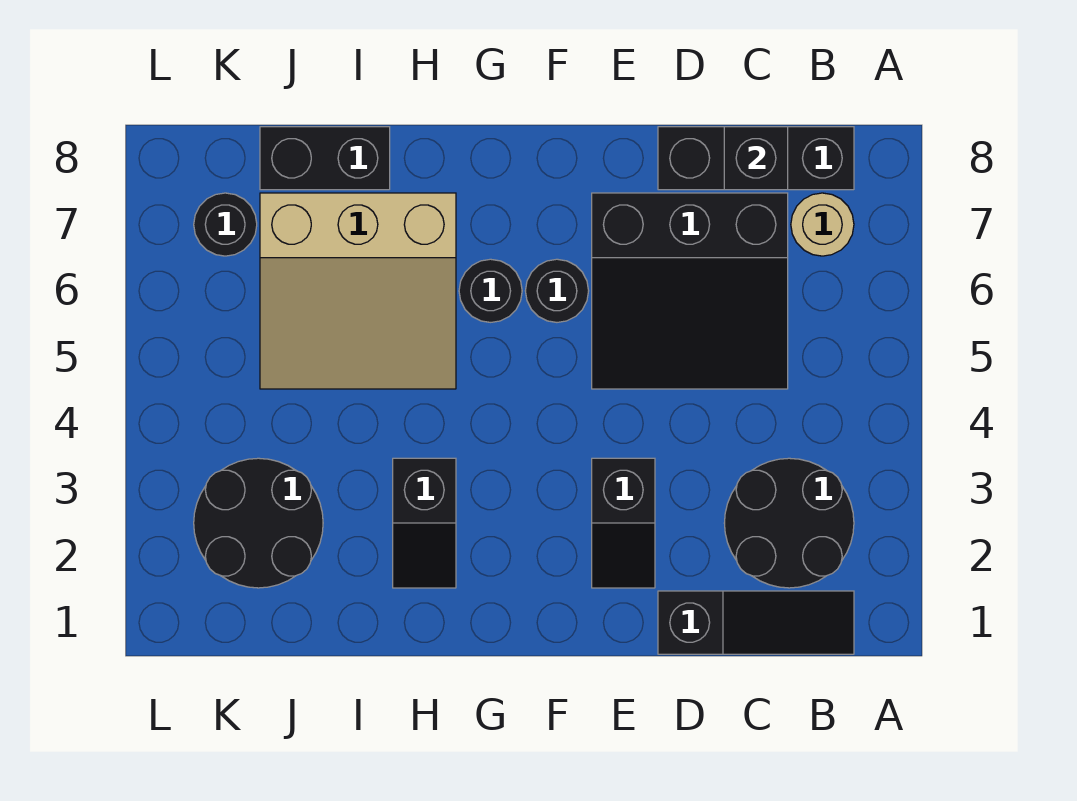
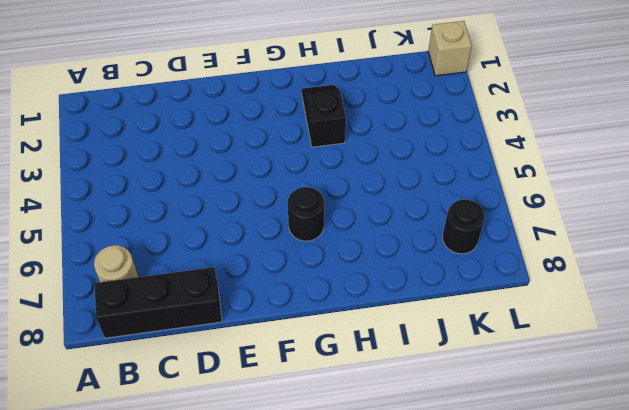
tan 1x1 brick [428,21,472,76] -> none
none -> black 1x3 slope [658,591,854,654]
none -> black 2x2 round brick [724,458,854,588]
none -> black 3x3 slope [592,193,788,389]

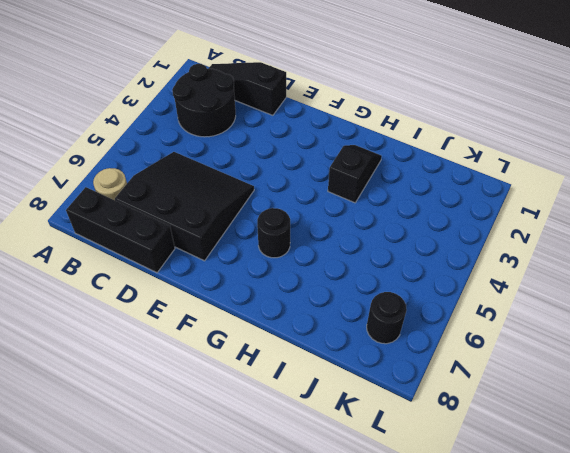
none -> black 1x2 slope [592,458,655,588]
none -> black 1x1 round brick [525,259,589,322]
none -> tan 3x3 slope [260,193,456,389]

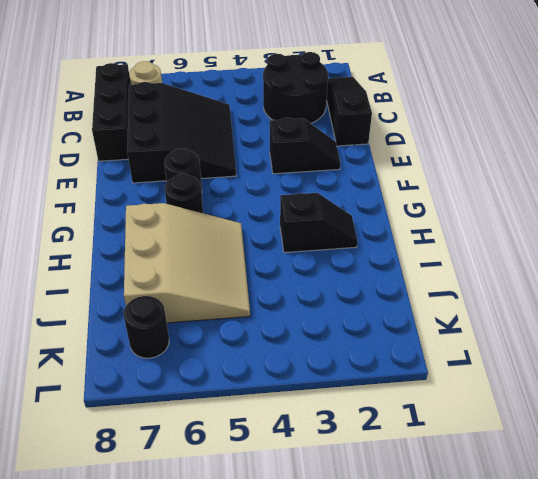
none -> black 1x2 brick [260,127,390,190]
none -> black 2x2 round brick [194,458,323,588]
none -> black 1x1 brick [724,127,788,190]

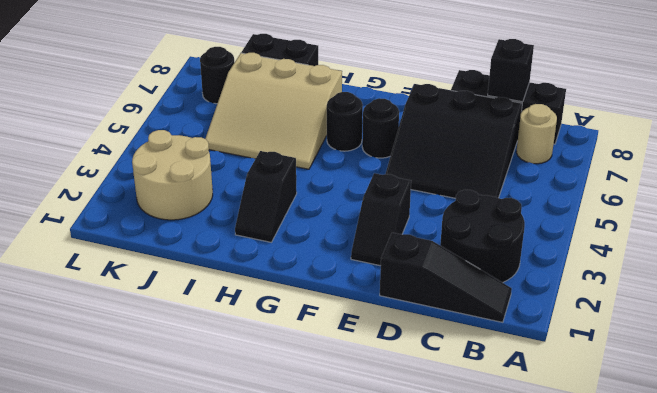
tan 2x2 round brick [132,130,213,220] -> black 2x2 round brick [194,458,323,588]

